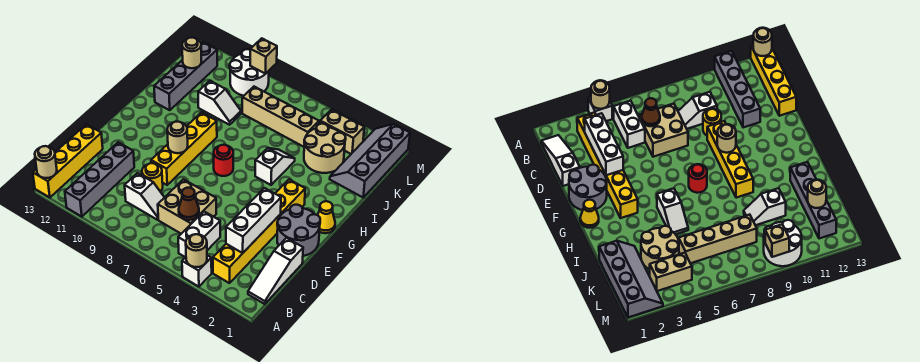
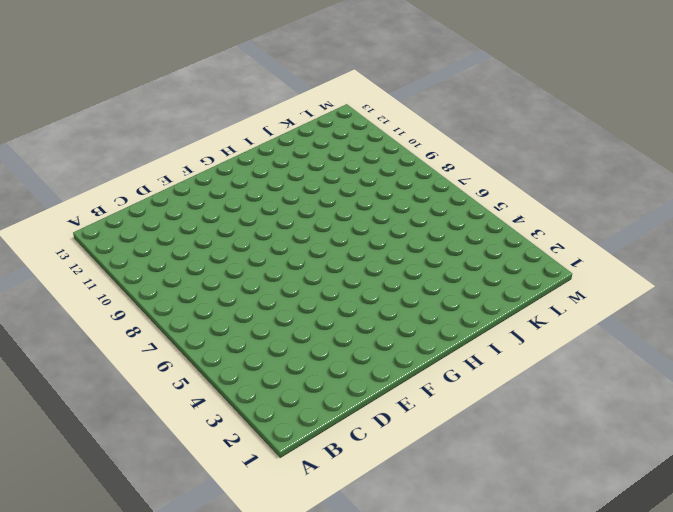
none -> white 1x1 brick [182,255,212,287]
none -> grey 1x4 brick [65,142,134,217]
none -> yellow 1x4 brick [33,124,103,198]

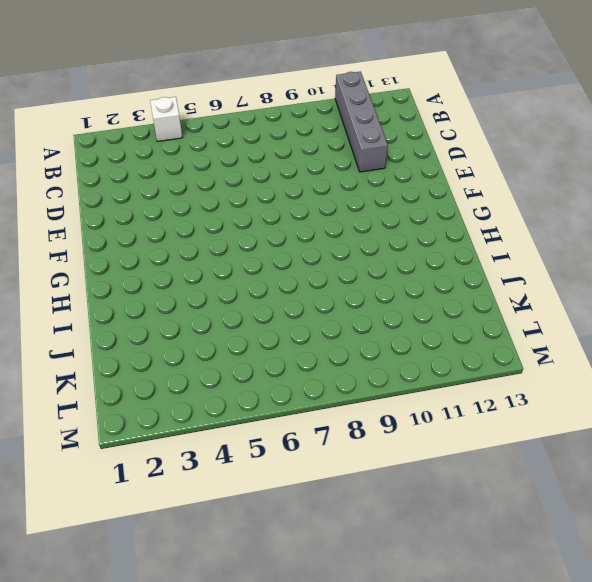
none -> yellow 1x4 brick [33,124,103,198]
none -> white 1x3 slope [248,238,303,304]
none -> yellow 1x6 brick [213,180,305,283]

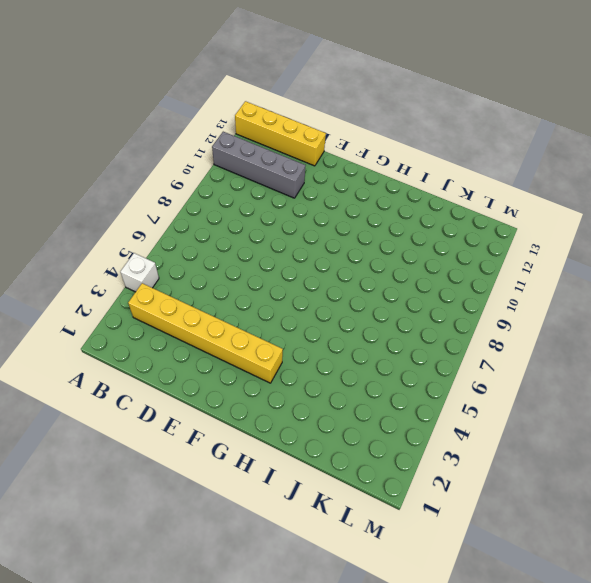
none -> white 1x3 slope [248,238,303,304]
none -> white 1x2 brick [178,212,220,257]
none -> tan 2x2 brick [158,179,216,234]

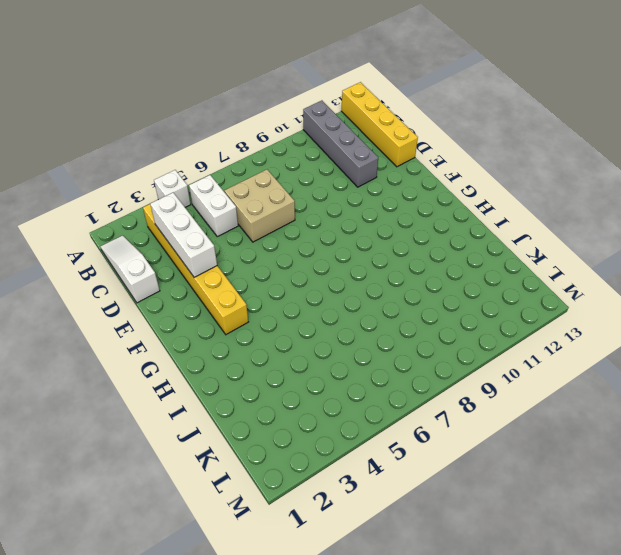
none -> white 1x2 slope [125,173,165,220]
none -> yellow 1x1 round brick [142,163,163,192]
none -> grey 2x2 round brick [277,205,320,256]

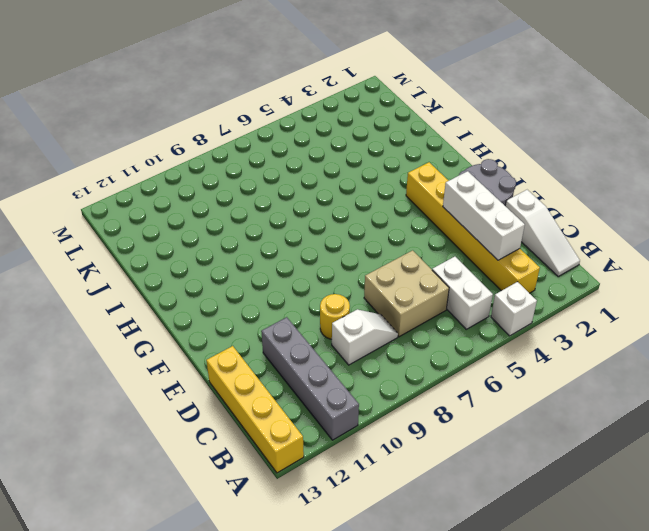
none -> yellow 1x4 brick [151,112,217,185]
none -> yellow 1x1 cone [318,201,335,233]
none -> red 1x1 round brick [214,145,233,176]

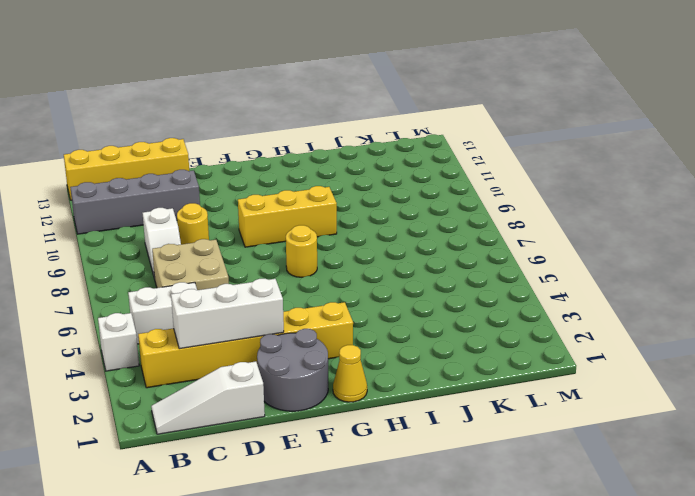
yellow 1x3 brick [238,186,337,247] -> yellow 1x4 brick [151,112,217,185]
yellow 1x1 round brick [286,225,317,277] -> red 1x1 round brick [214,145,233,176]
none -> white 1x2 slope [255,148,295,185]
none -> grey 1x4 brick [154,42,217,110]
none -> grey 2x4 slope [330,124,410,197]

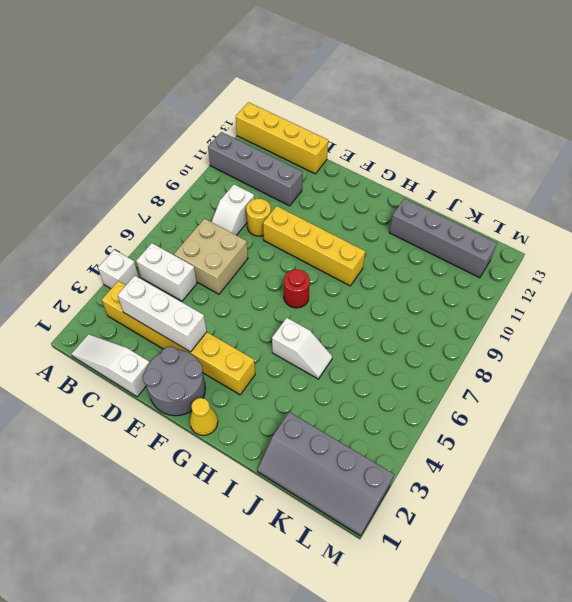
grey 2x4 slope [257,412,394,536] -> grey 2x4 slope turned to [330,124,410,197]
none -> tan 2x2 round brick [304,124,346,173]
none -> white 1x2 slope [198,81,241,125]
none -> tan 1x4 brick [242,87,319,147]

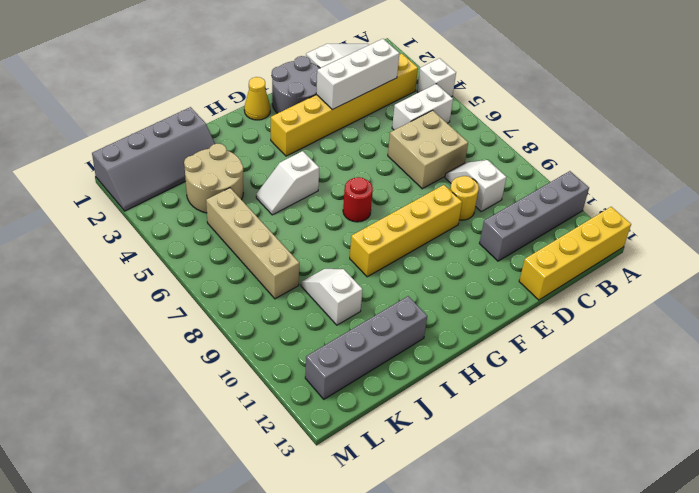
none -> tan 1x2 brick [320,109,364,154]
none -> white 2x2 round brick [230,49,269,96]
none -> tan 1x1 round brick [186,234,207,267]

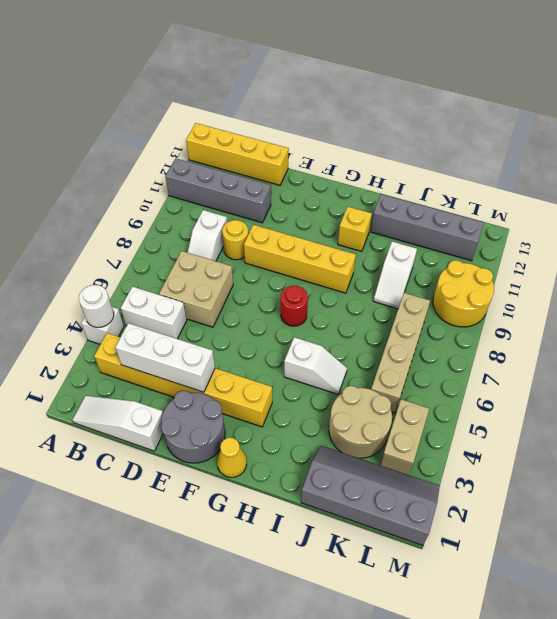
white 1x1 round brick [79,285,114,328] -> tan 1x1 round brick [186,234,207,267]
yellow 1x1 brick [338,207,372,251] -> none
yellow 2x2 round brick [433,260,494,327] -> white 2x2 round brick [230,49,269,96]
none -> tan 1x1 round brick [35,146,57,178]
none -> brown 1x1 cone [179,188,199,220]
none -> tan 1x1 round brick [167,122,188,153]

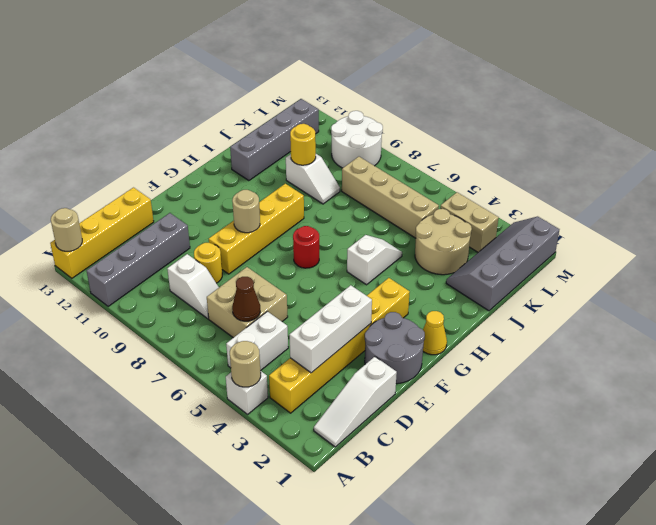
yellow 1x1 round brick [290,124,316,165] -> none
none -> tan 1x1 round brick [182,37,202,68]
none -> tan 1x1 brick [250,38,277,74]

